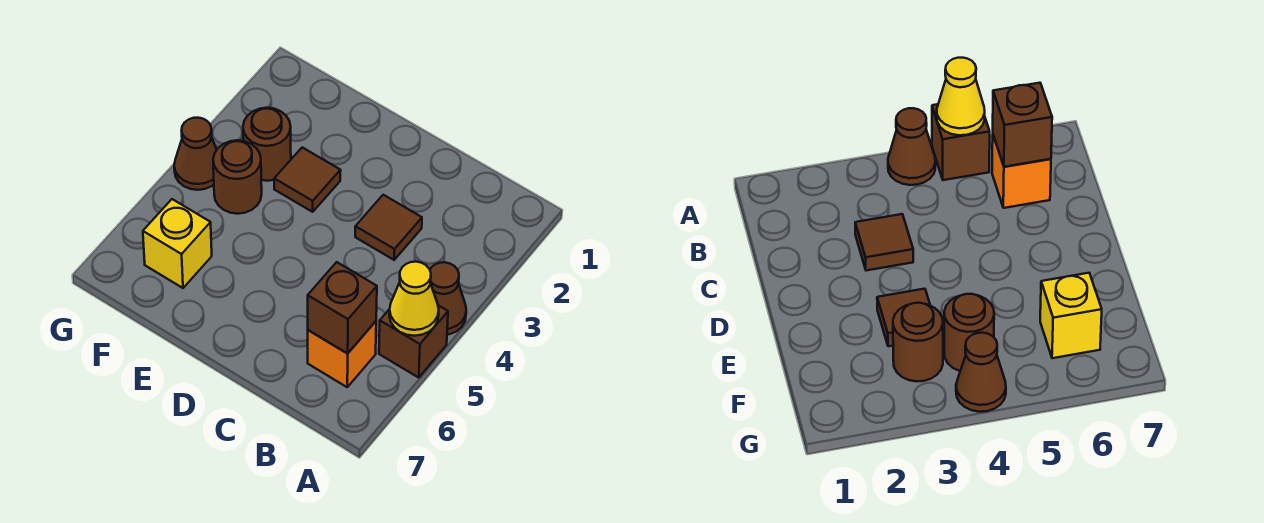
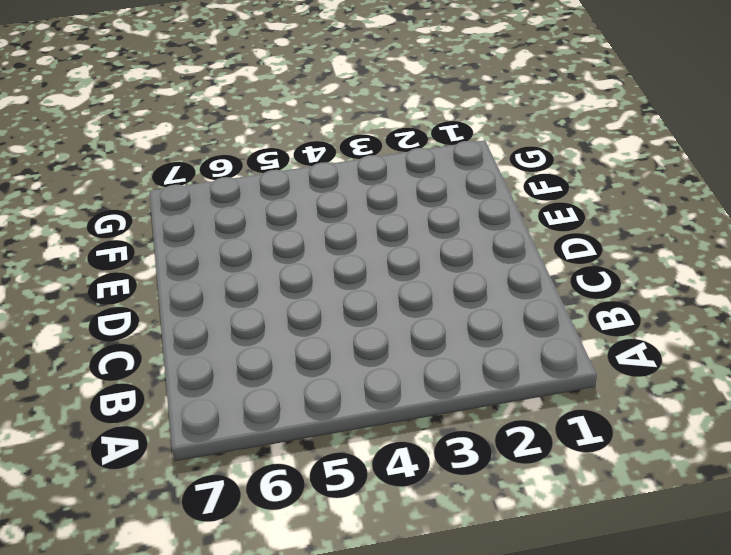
none -> brown 1x1 cone [430,262,466,335]
none -> brown 1x1 brick [379,305,448,377]

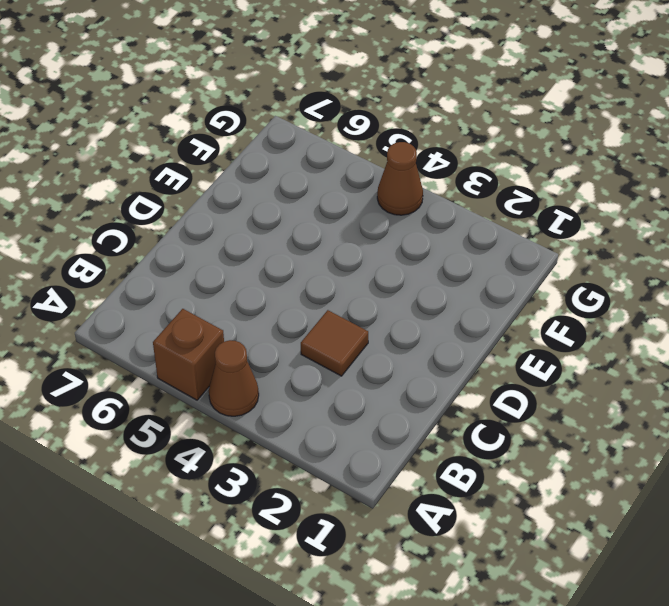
none -> orange 1x1 brick [308,321,376,387]
none -> brown 1x1 tile [274,147,341,212]

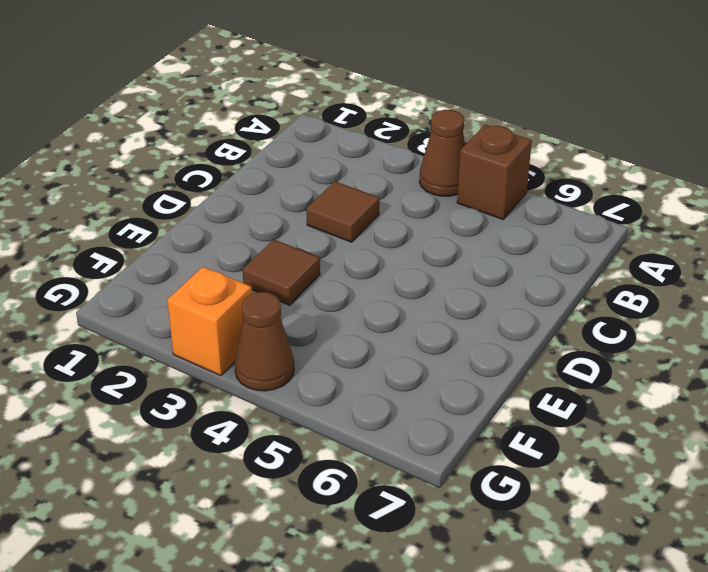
orange 1x1 brick [167,267,252,376] -> orange 1x1 brick moved to [308,321,376,387]
none -> brown 1x1 round brick [243,108,291,181]
none -> brown 1x1 round brick [213,140,262,214]

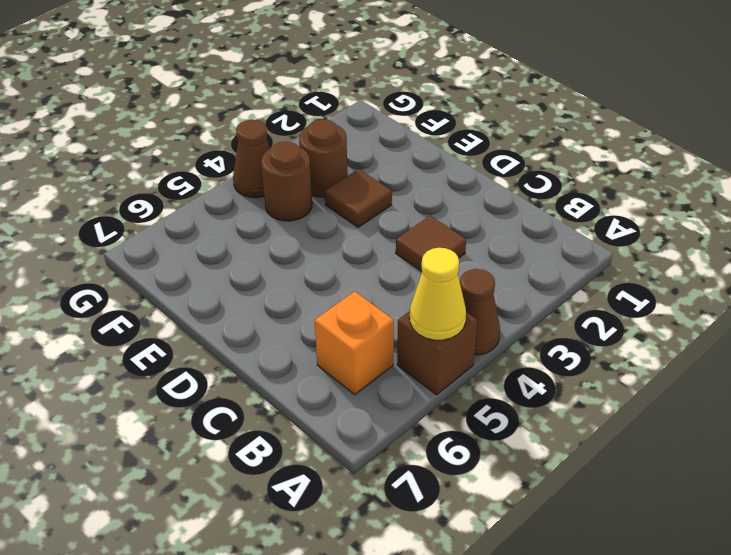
none -> yellow 1x1 brick [143,199,212,288]
none -> brown 1x1 brick [308,262,377,354]

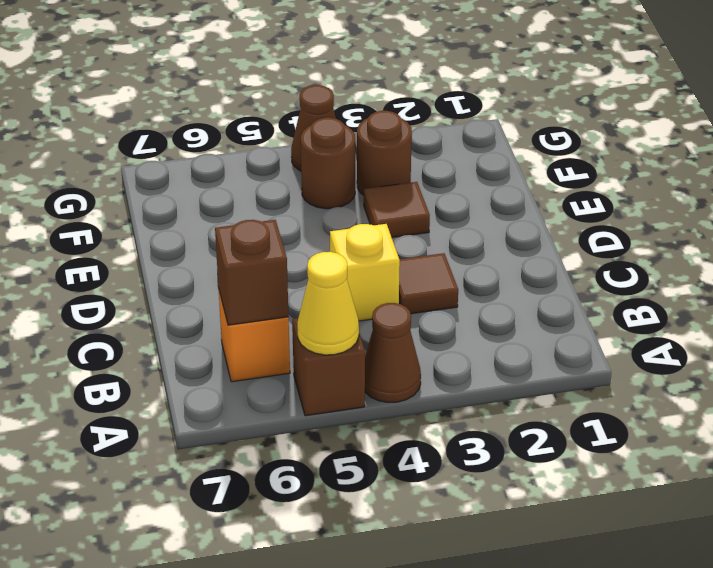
yellow 1x1 brick [330,224,400,321] -> yellow 1x1 brick moved to [143,199,212,288]

